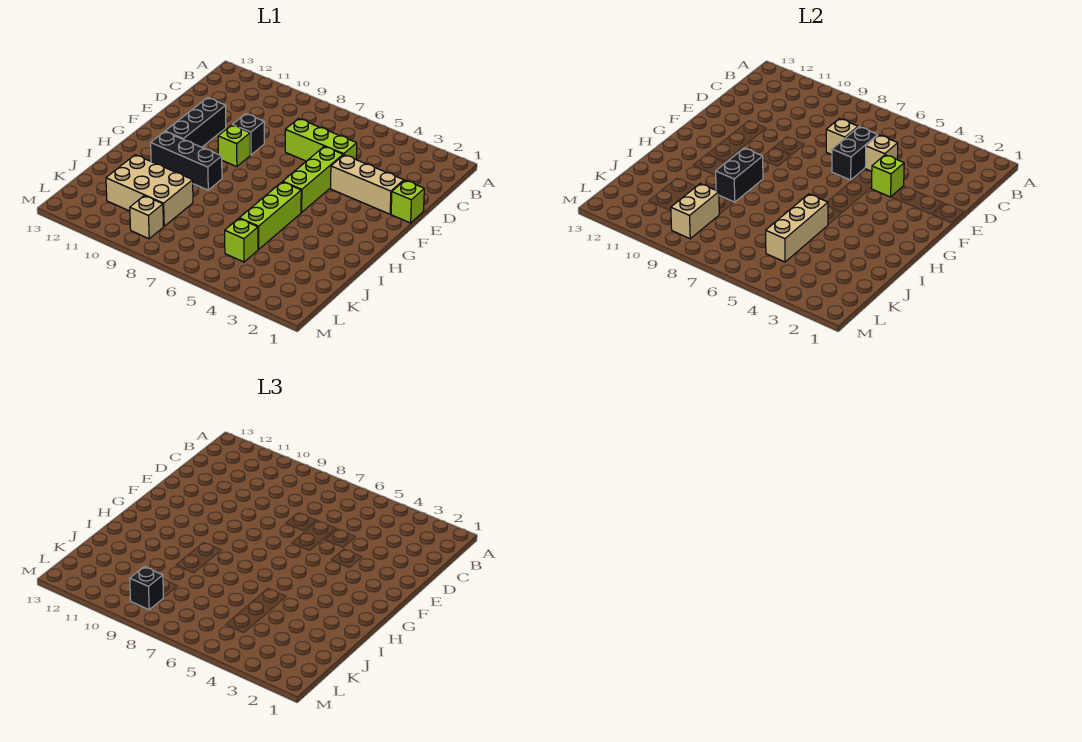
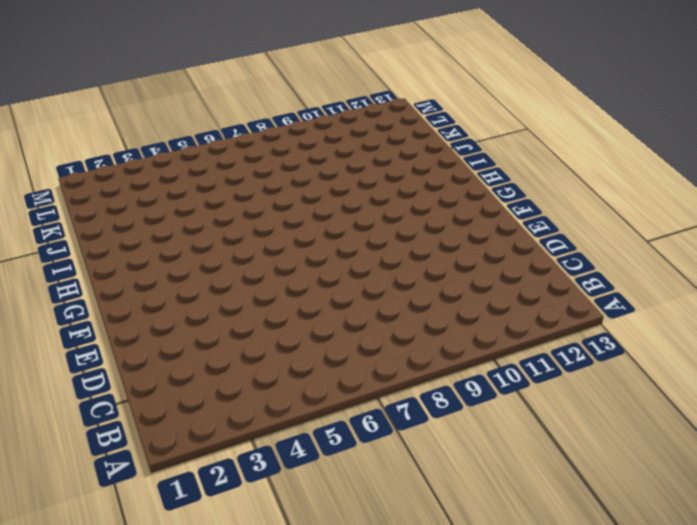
none -> lime 1x3 brick [285,119,357,161]
none -> lime 1x1 brick [391,180,424,223]
none -> tan 1x3 brick [331,155,404,214]

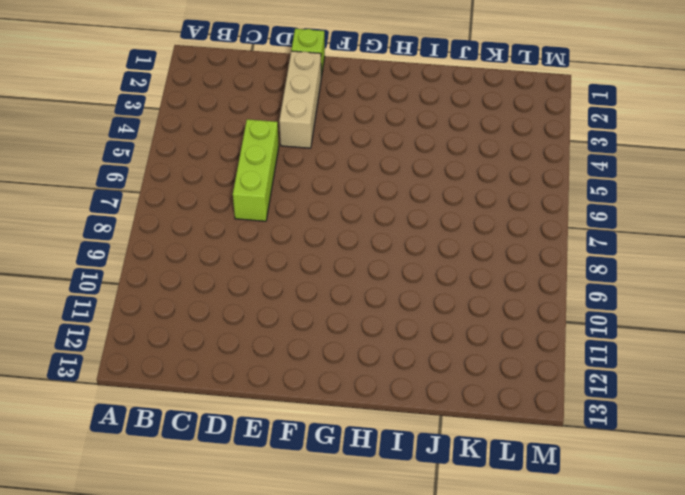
none -> lime 1x3 brick [283,147,343,212]
none -> black 1x1 brick [233,114,264,155]
none -> black 1x3 brick [165,98,226,147]

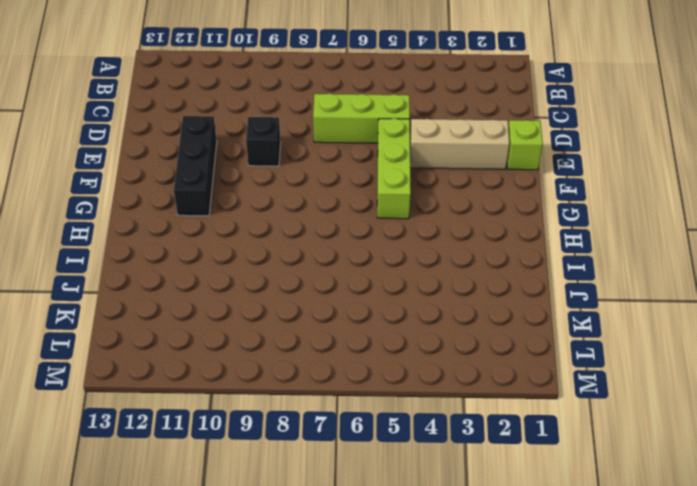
none -> lime 1x1 brick [218,125,250,167]
none -> lime 1x3 brick [239,182,301,249]
none -> black 1x3 brick [151,132,222,190]

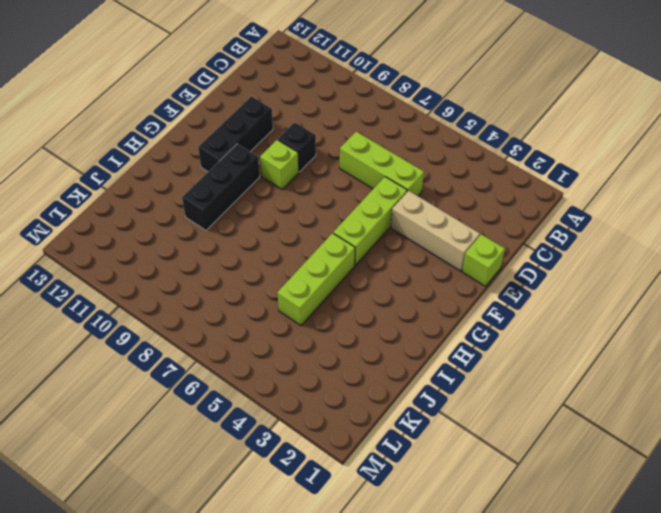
black 1x3 brick [182,144,260,230] -> black 1x3 brick turned to [151,132,222,190]
none -> tan 2x3 brick [106,155,193,226]
none -> lime 1x1 brick [225,219,258,262]
none -> tan 1x1 brick [130,196,164,239]

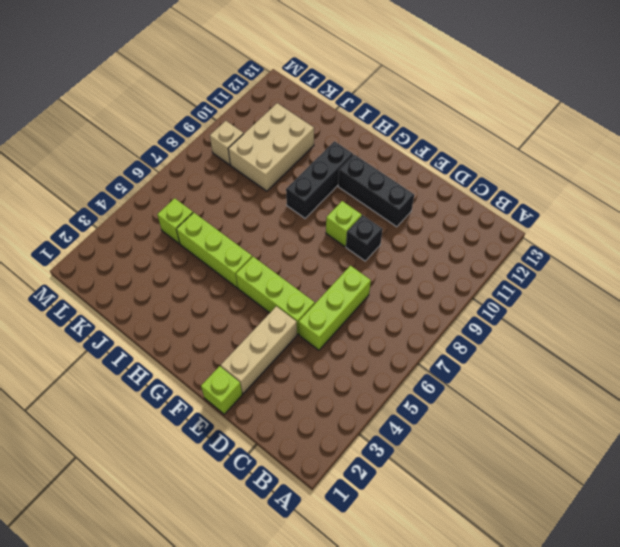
none -> tan 1x1 brick [865,135,898,172]
none -> black 1x2 brick [832,127,878,180]
none -> tan 1x1 brick [826,119,858,155]

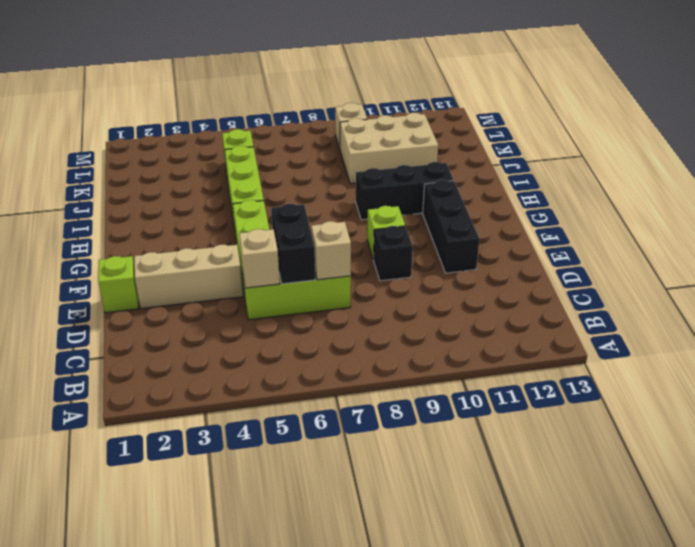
none -> lime 1x1 brick [872,155,904,197]
none -> black 1x2 brick [716,148,763,202]
none -> tan 1x3 brick [766,194,828,262]

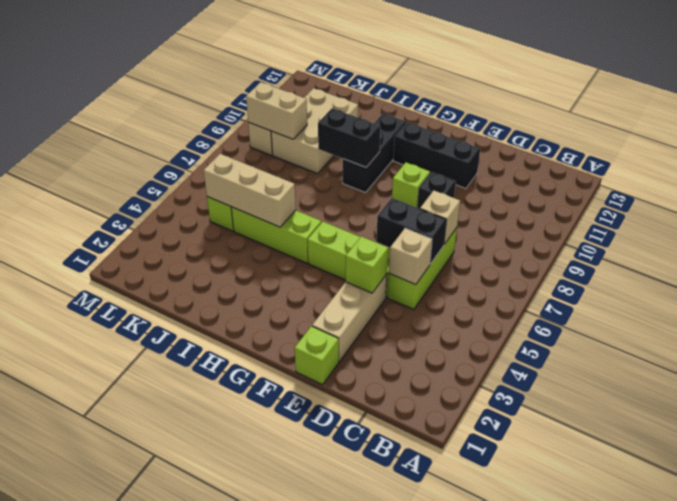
none -> black 1x1 brick [130,567,164,610]

